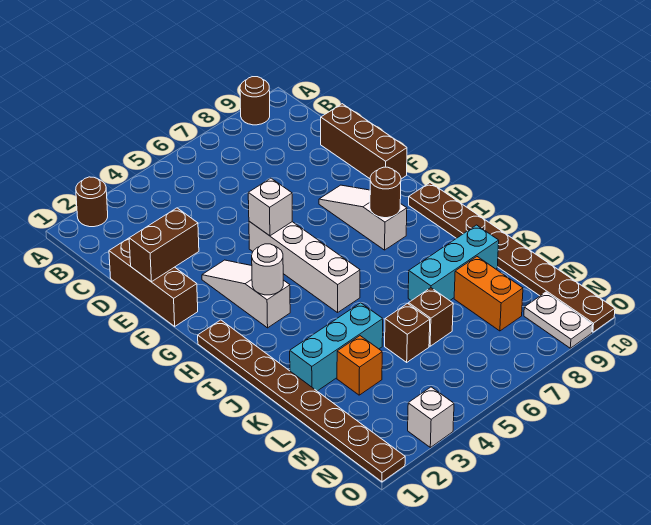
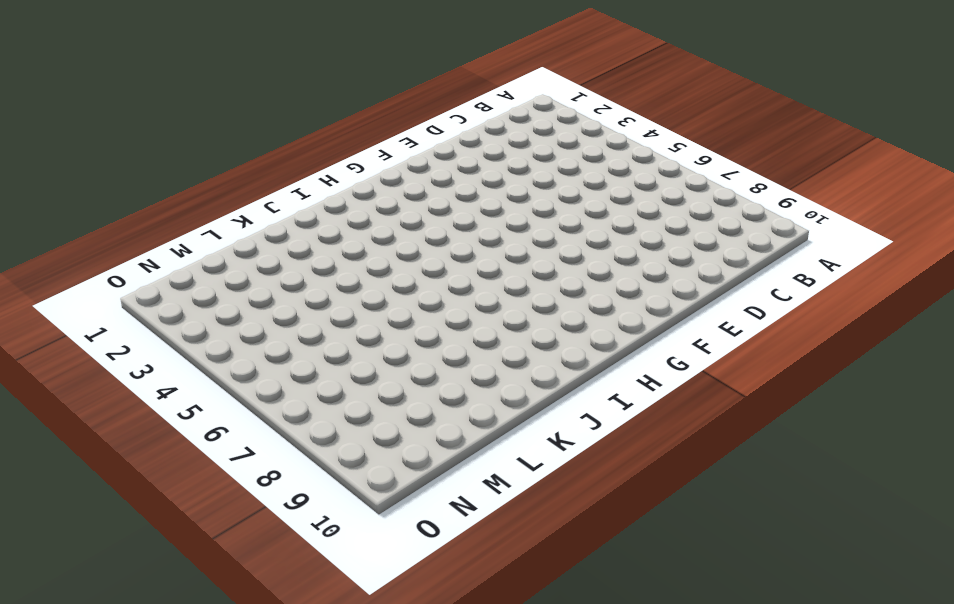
none -> brown 1x1 round brick [76,177,108,227]
none -> brown 1x1 round brick [240,77,270,125]
none -> brown 1x3 brick [109,238,198,326]

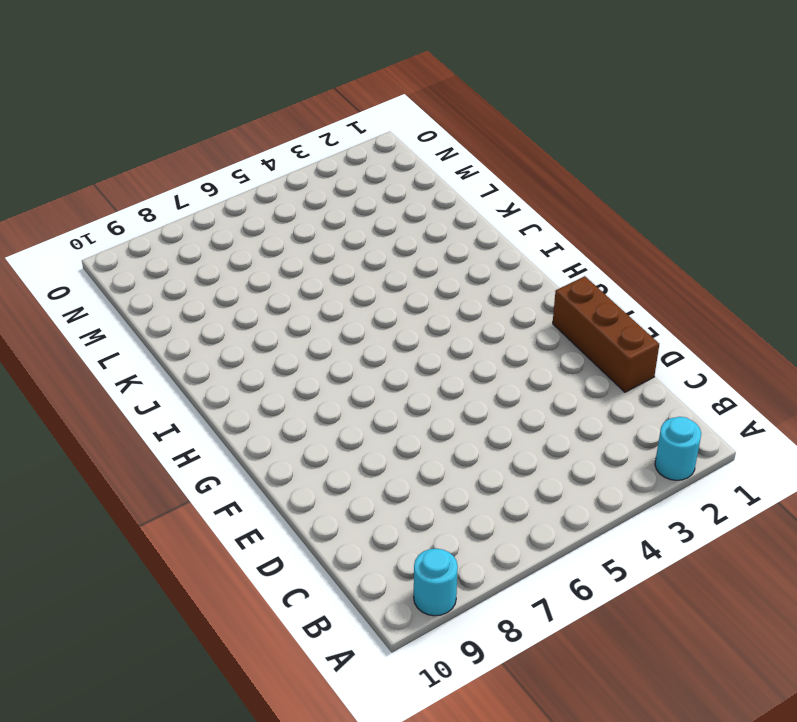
cyan 1x1 round brick [655,417,701,480] -> brown 1x1 round brick [76,177,108,227]
cyan 1x1 round brick [414,549,458,616] -> brown 1x1 round brick [240,77,270,125]
none -> brown 1x3 brick [321,104,407,179]
none -> white 1x3 slope [202,260,290,328]
none -> white 1x4 brick [249,221,360,313]

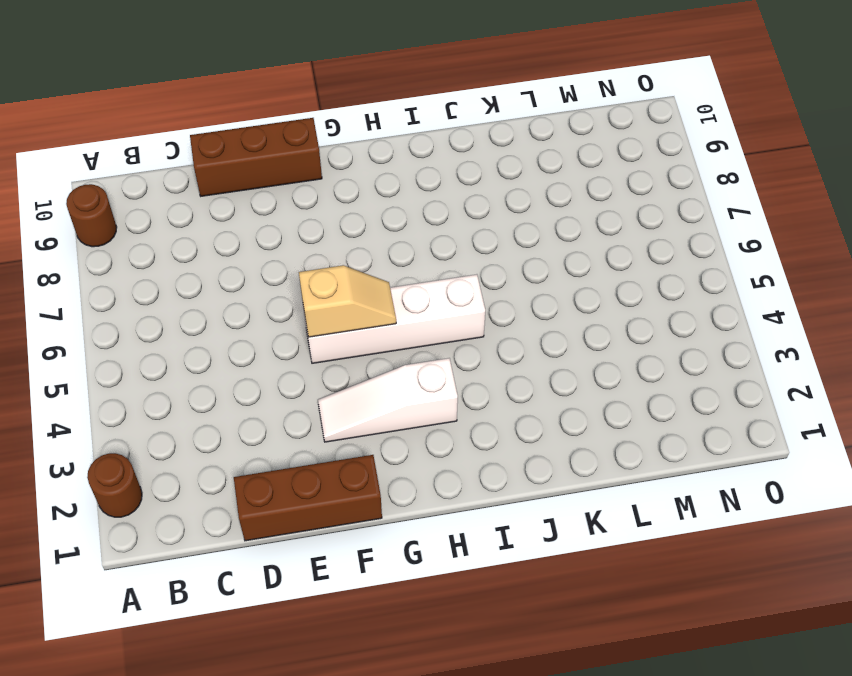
tan 1x2 slope [299,265,396,337] -> white 1x1 brick [248,178,292,236]
none -> white 1x3 slope [319,185,407,250]
none -> brown 1x8 plate [198,320,405,482]
none -> brown 1x8 plate [409,183,615,332]

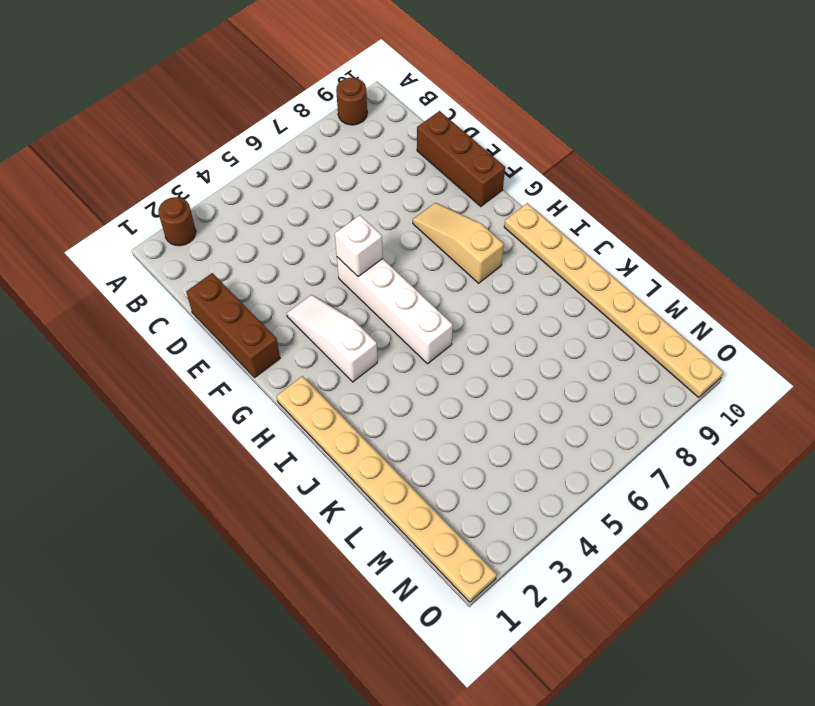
tan 1x3 slope [413,203,504,283] -> white 1x3 slope [319,185,407,250]
tan 1x8 plate [277,376,497,602] -> brown 1x8 plate [198,320,405,482]
tan 1x8 plate [504,203,723,398] -> brown 1x8 plate [409,183,615,332]
none -> cyan 1x3 brick [290,303,383,391]
none -> cyan 1x3 brick [408,225,499,301]
none -> orange 1x1 brick [337,336,382,395]

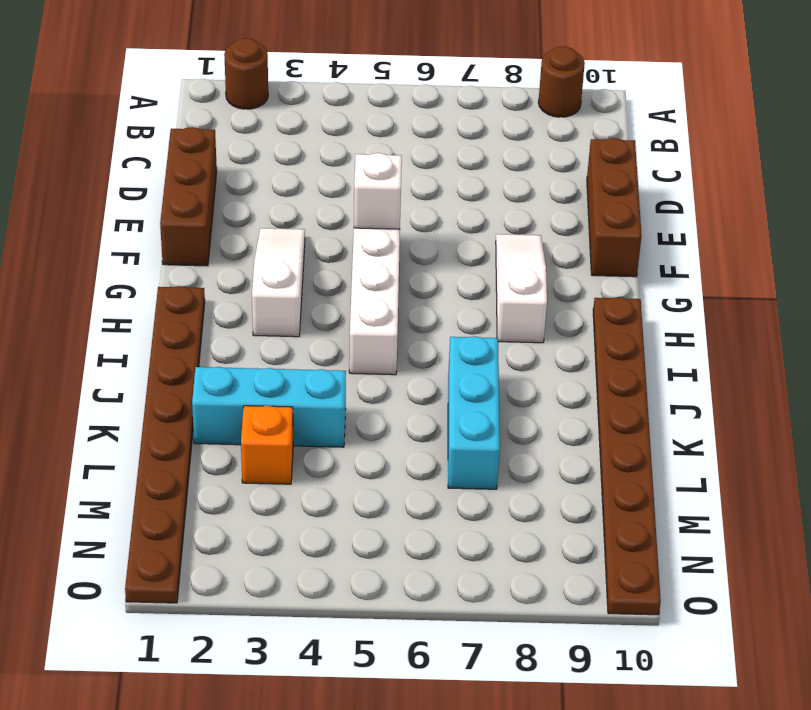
cyan 1x3 brick [448,336,500,489] -> cyan 1x3 brick turned to [408,225,499,301]
none -> brown 1x1 brick [385,303,430,362]
none -> brown 1x1 brick [409,288,453,346]
none -> orange 1x2 brick [454,257,523,331]

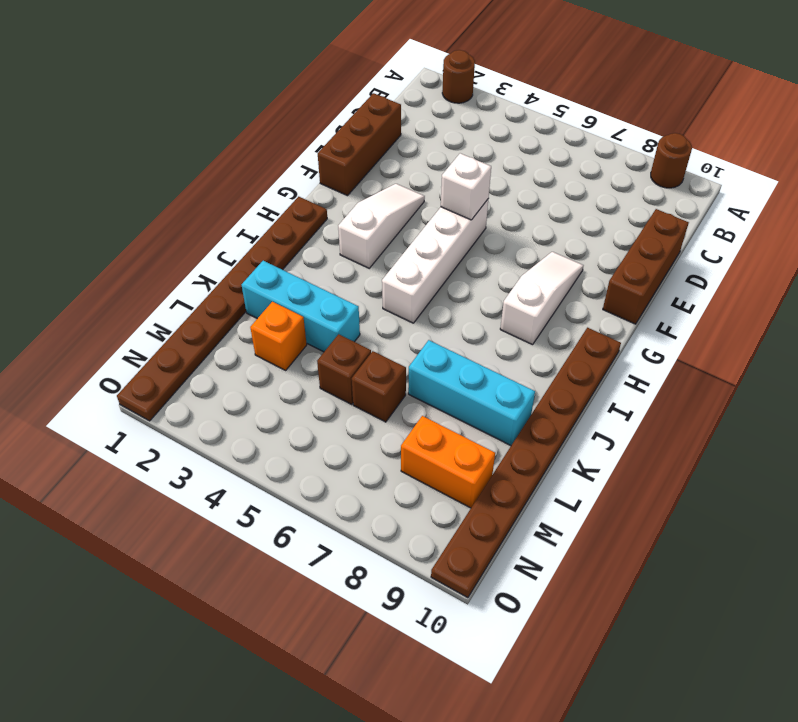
orange 1x2 brick [401,416,495,508] -> orange 1x2 brick turned to [454,257,523,331]
none -> white 1x2 plate [524,292,593,348]
none -> white 1x1 brick [408,387,454,447]
none -> brown 1x2 brick [129,208,199,282]

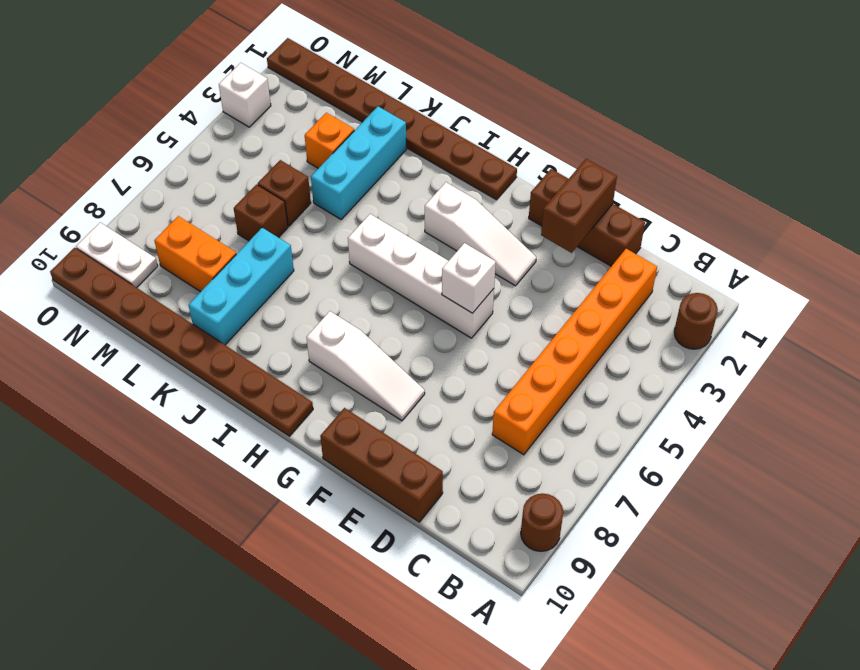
orange 1x6 brick [492,249,657,455] -> none
none -> white 1x1 round brick [252,244,283,295]
none -> brown 1x1 round brick [370,167,401,218]

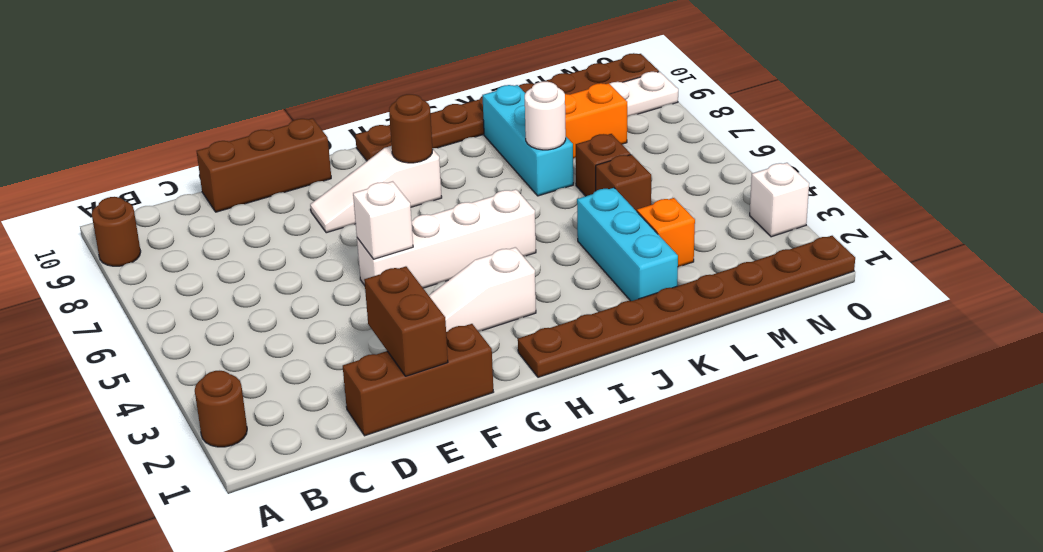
white 1x1 round brick [525,82,566,150] -> white 1x1 round brick moved to [252,244,283,295]

